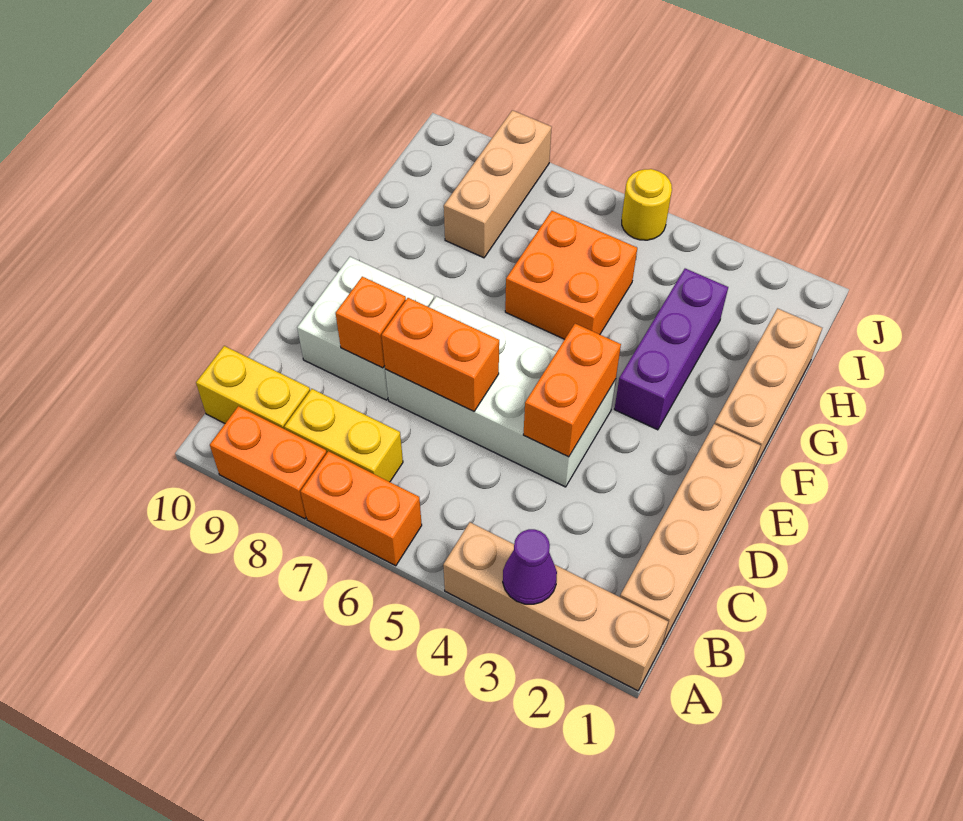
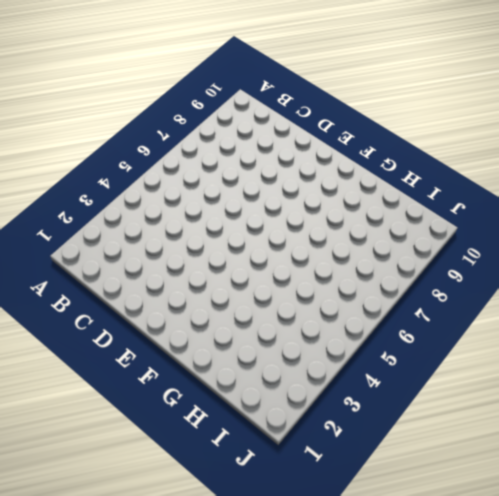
none -> tan 1x4 brick [443,522,668,691]
none -> orange 1x2 brick [301,451,422,566]
none -> orange 1x2 brick [210,406,327,519]

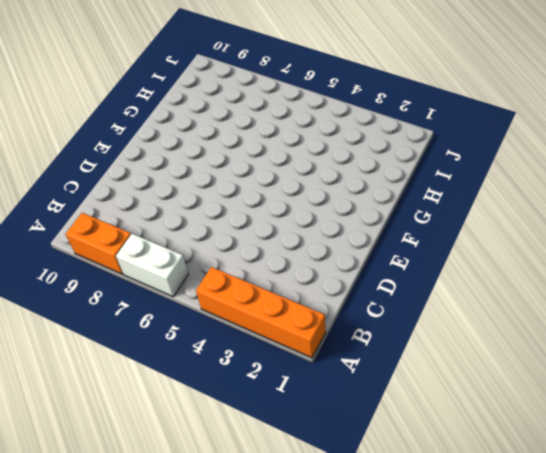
orange 1x4 brick [196,267,326,358] -> tan 1x4 brick [443,522,668,691]
white 1x2 brick [116,234,188,297] -> orange 1x2 brick [301,451,422,566]
none -> tan 1x4 brick [620,424,761,644]
none -> yellow 1x2 brick [284,389,403,482]
none -> yellow 1x2 brick [196,346,310,429]

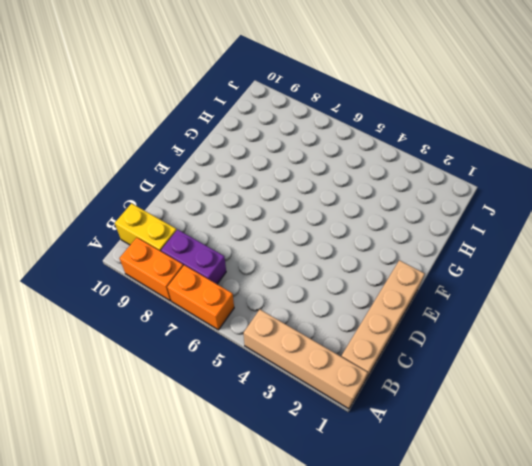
purple 1x2 brick [161,230,226,284] -> yellow 1x2 brick [284,389,403,482]
none -> white 2x4 brick [385,296,616,487]
none -> white 2x2 brick [297,257,434,400]
none -> tan 1x3 brick [715,308,822,472]

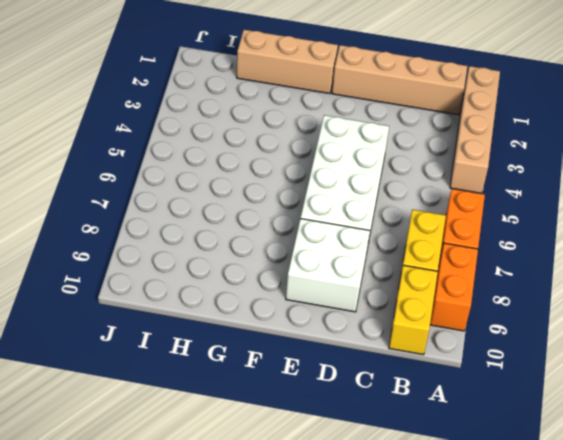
none -> purple 1x3 brick [614,268,728,430]
none -> orange 2x2 brick [505,211,637,339]
none -> tan 1x3 brick [444,110,552,258]

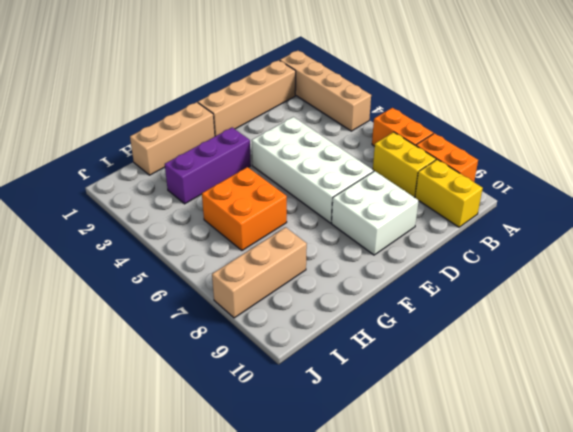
none -> yellow 1x1 round brick [622,169,672,240]
none -> purple 1x1 cone [503,529,557,604]
none -> orange 1x2 brick [523,324,621,457]

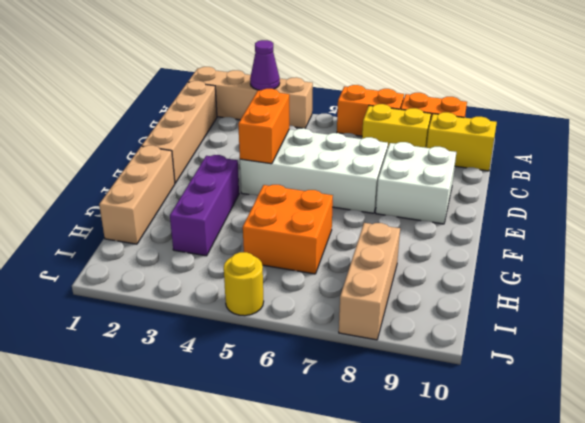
none -> orange 1x2 brick [382,298,499,411]
none -> orange 1x1 brick [336,277,406,368]

